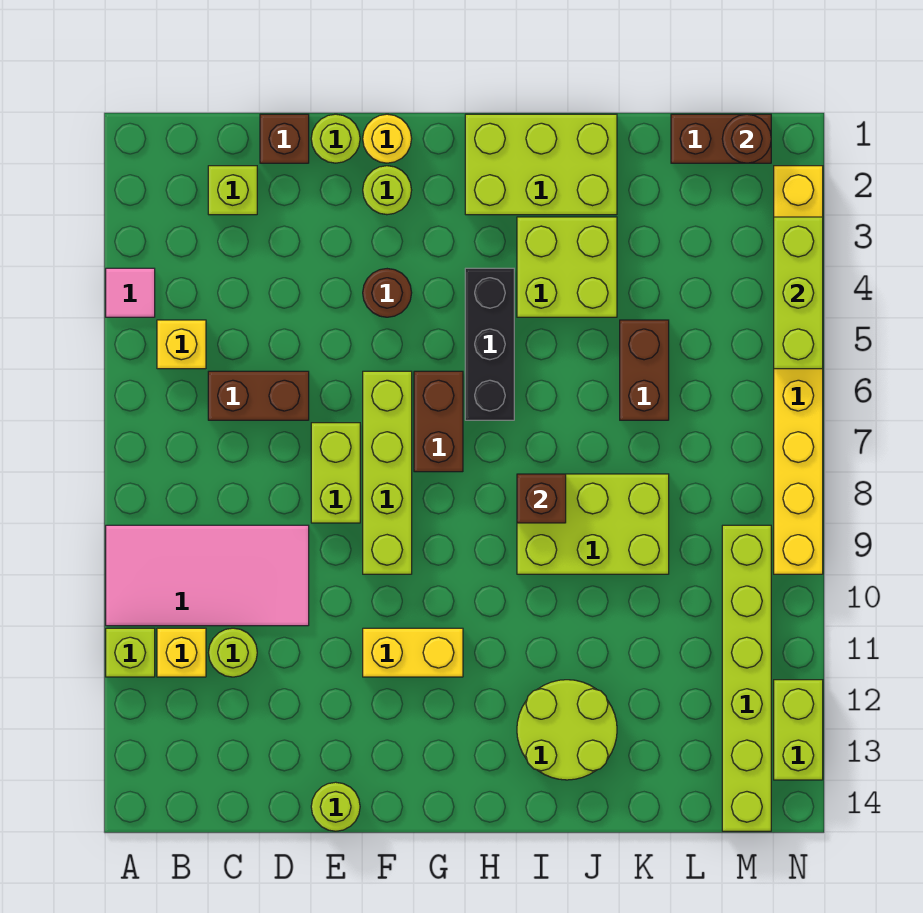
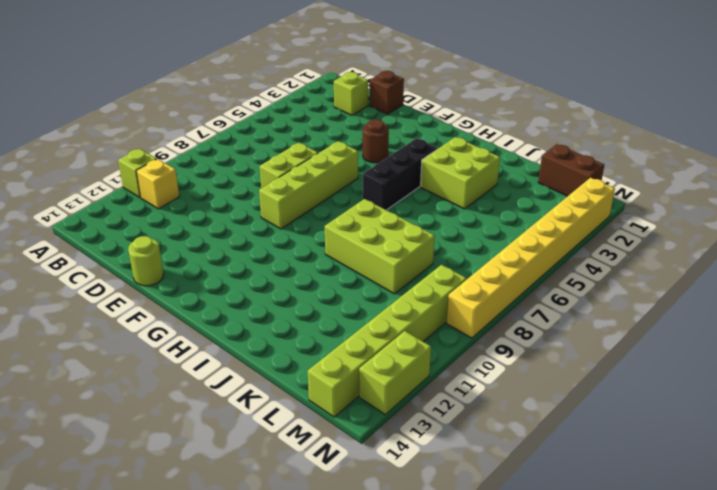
none -> pink 1x1 tile [106,268,155,317]
none -> pink 2x4 tile [106,525,309,626]
none -> yellow 1x1 brick [157,320,206,369]
none -> brown 1x2 brick [208,371,309,420]

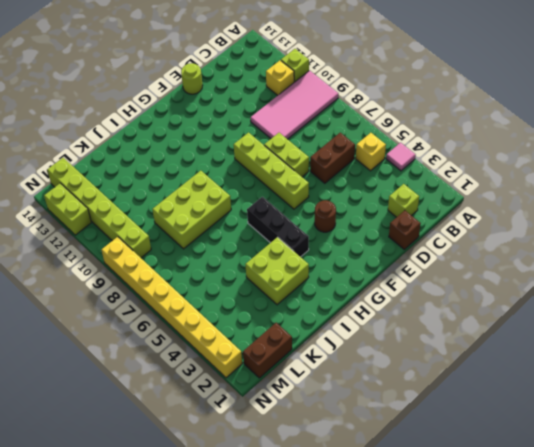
none -> lime 1x1 round brick [208,628,257,677]
none -> lime 1x1 round brick [311,114,360,163]
none -> yellow 1x1 round brick [363,114,412,163]
none -> lime 1x1 round brick [363,166,412,215]

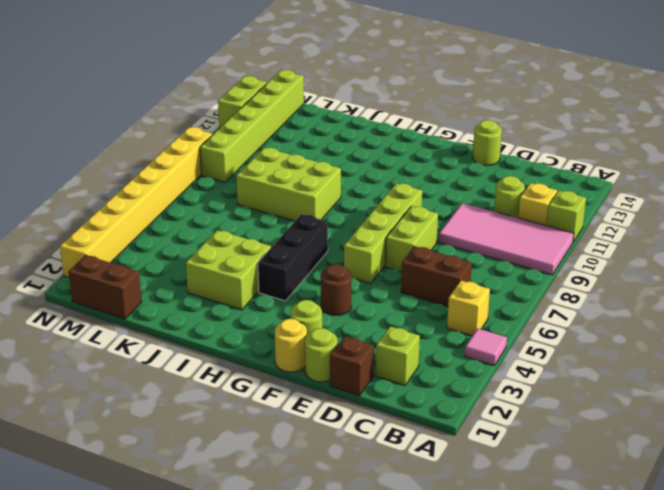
none -> yellow 1x2 brick [363,628,463,677]
none -> brown 1x2 brick [414,371,463,472]
none -> lime 2x3 brick [465,114,617,215]
none -> lime 2x2 round brick [517,680,617,780]

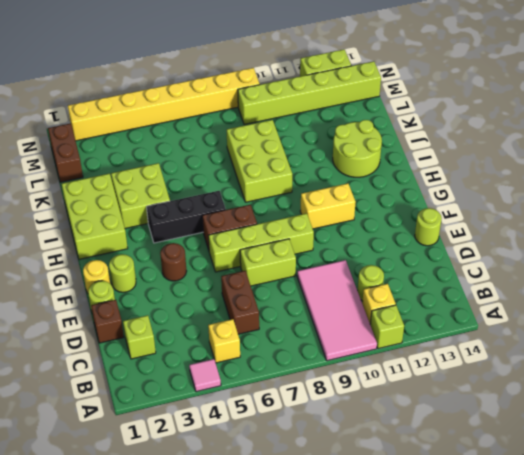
yellow 1x2 brick [300,183,356,229] -> yellow 1x2 brick turned to [363,628,463,677]
none -> brown 1x2 brick [620,320,669,420]
none -> brown 1x1 brick [517,474,566,523]
none -> brown 1x1 round brick [722,114,771,163]
none -> lime 1x3 brick [774,217,823,369]

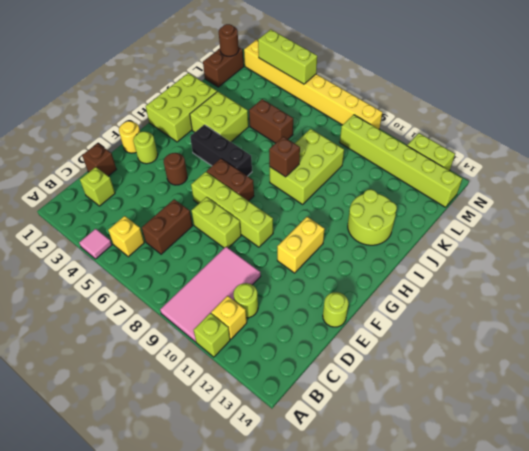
none -> lime 1x1 round brick [311,114,360,163]

